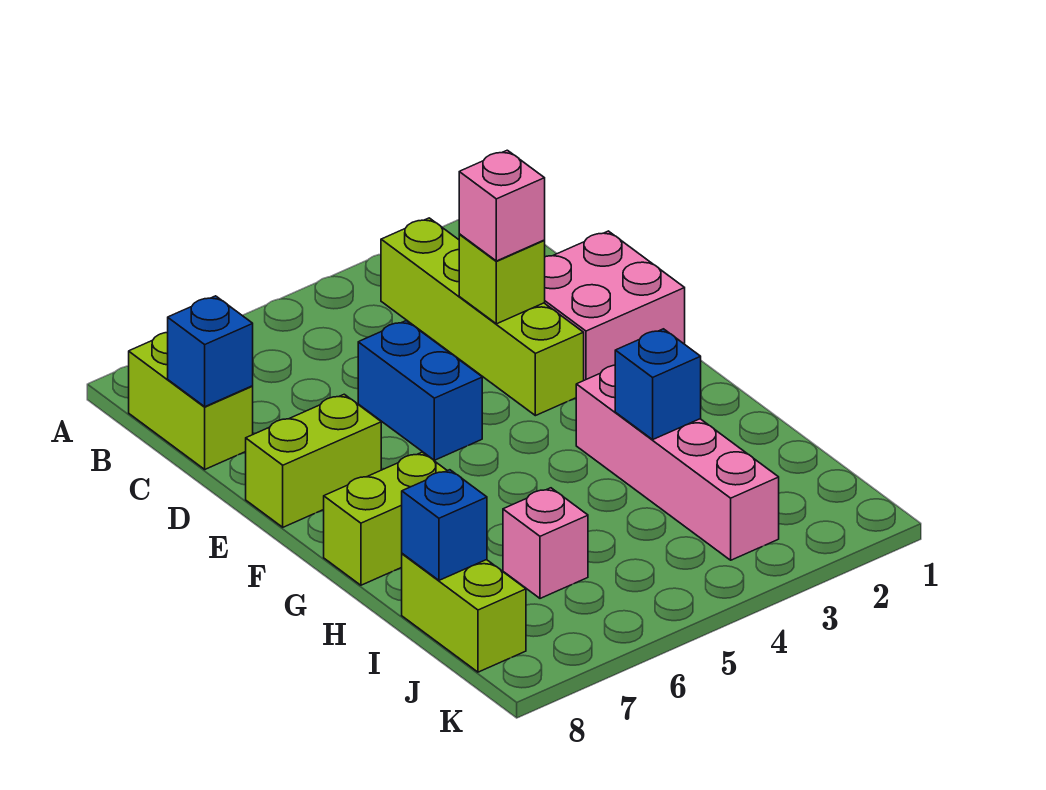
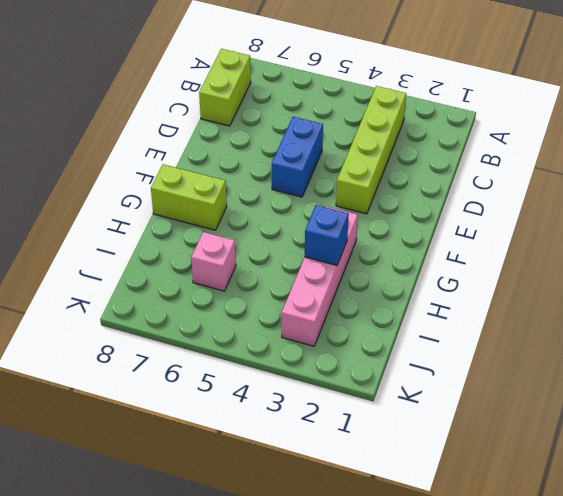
none -> pink 2x2 brick [545,231,685,380]
none -> lime 1x2 brick [246,394,381,527]
none -> lime 1x2 brick [402,554,526,672]

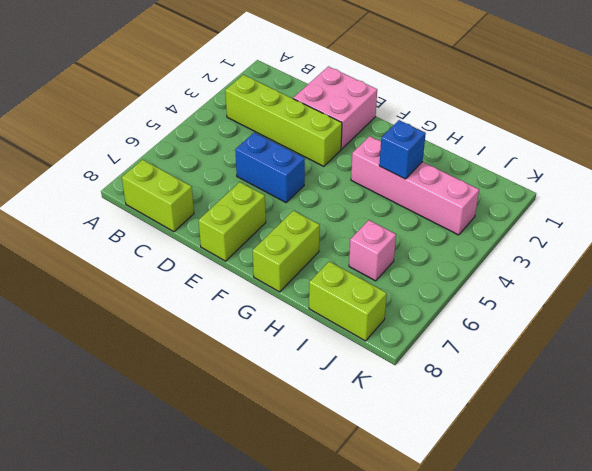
none -> blue 1x1 brick [168,296,253,407]
none -> lime 1x1 brick [459,234,545,324]
none -> blue 1x1 brick [402,470,487,580]

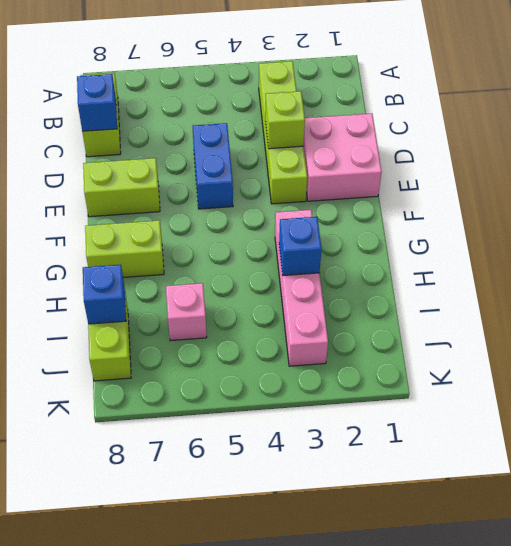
none -> pink 1x1 brick [459,150,545,261]

